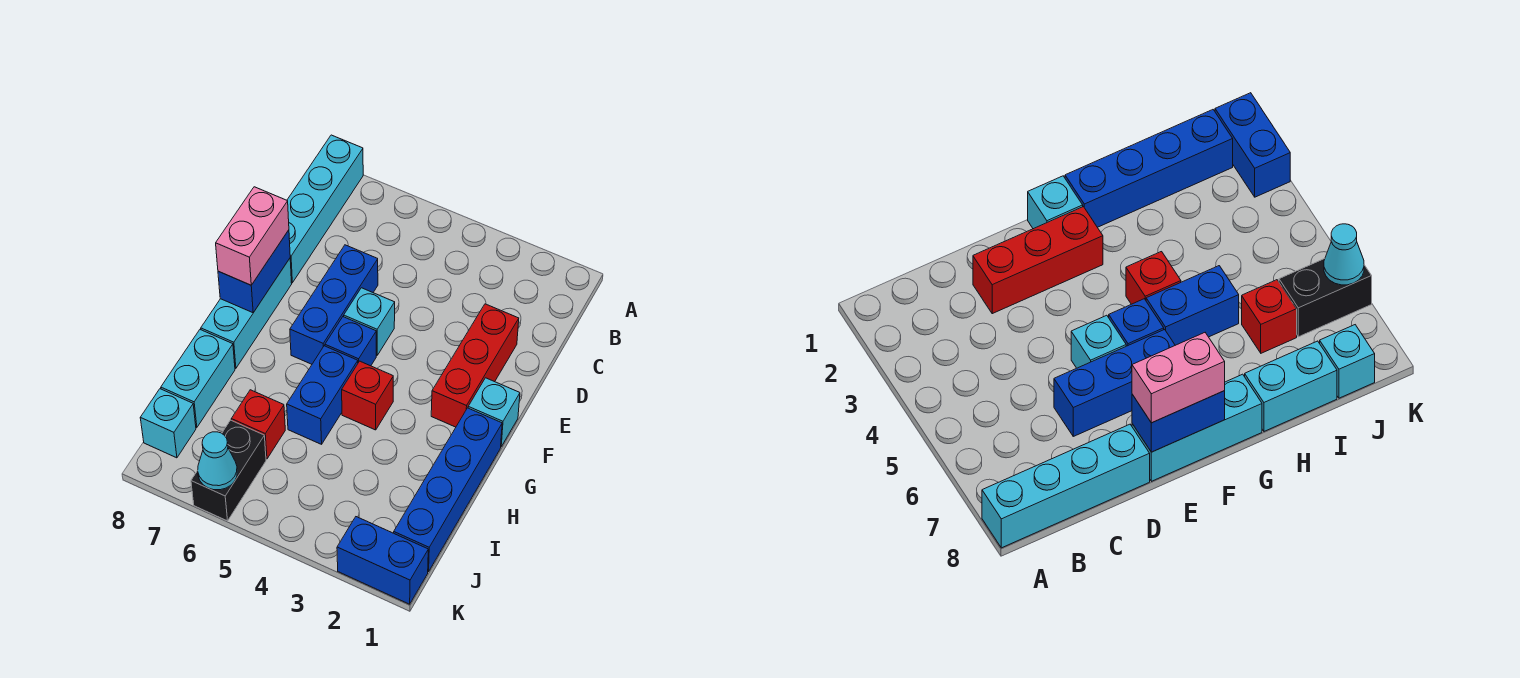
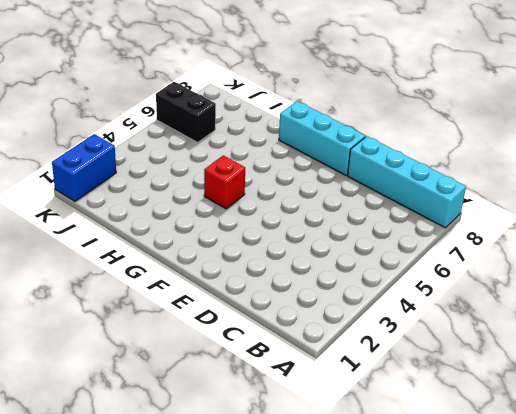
none -> red 1x3 brick [431,304,519,427]
none -> blue 1x3 brick [290,245,378,364]
none -> cyan 1x1 brick [344,288,395,355]

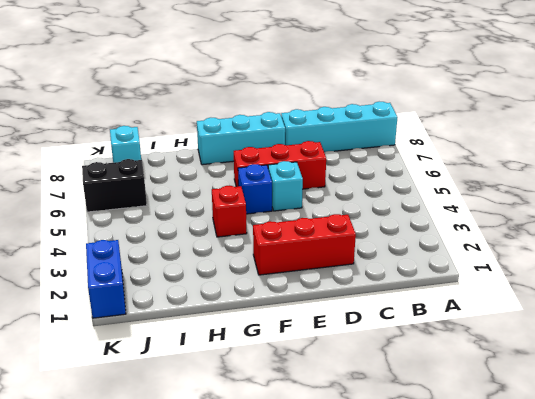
red 1x3 brick [234,141,326,189] -> blue 1x3 brick [290,245,378,364]
none -> cyan 1x1 brick [468,378,520,447]
none -> blue 1x4 brick [394,408,502,572]
none -> blue 1x2 brick [287,346,358,444]

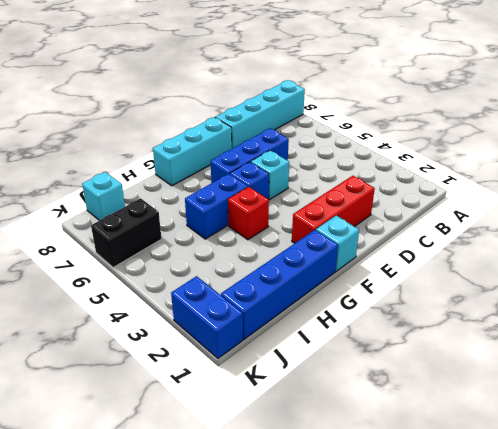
none -> cyan 1x2 brick [161,330,235,428]
none -> red 1x1 brick [231,390,285,459]
none -> blue 1x2 brick [218,230,290,313]

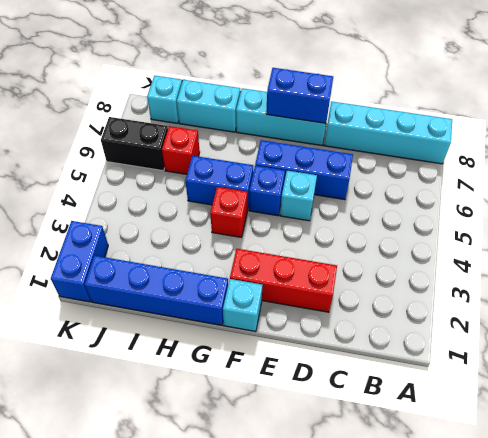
none -> cyan 1x1 cone [198,432,237,490]
none -> pink 1x2 brick [216,187,289,285]

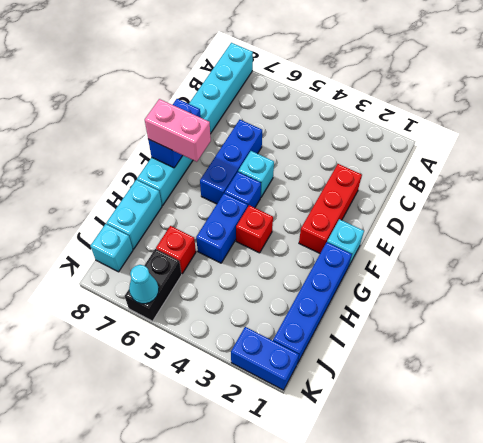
pink 1x2 brick [145,99,211,162] -> pink 1x2 brick turned to [216,187,289,285]

